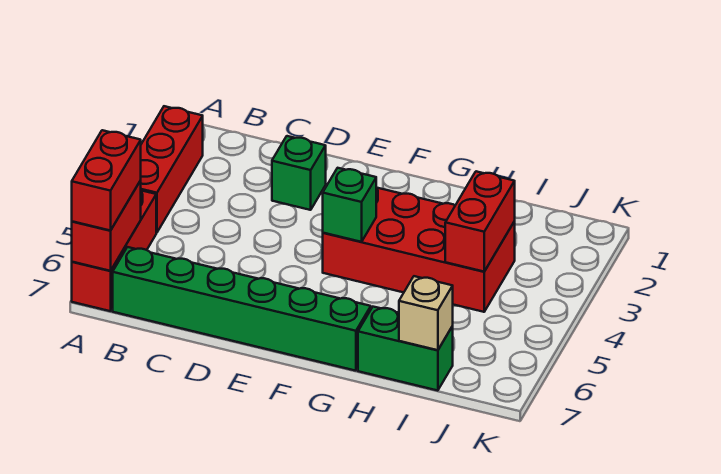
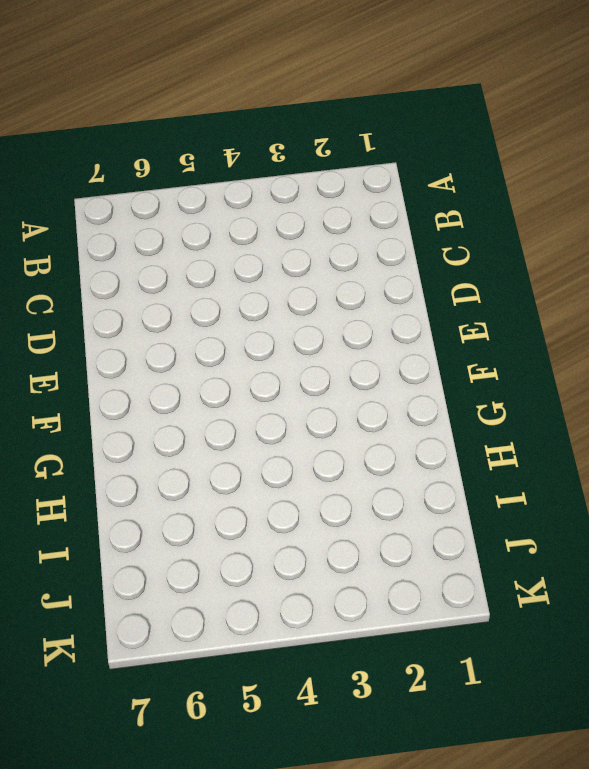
none -> red 1x3 brick [140,106,203,233]
none -> red 1x3 brick [72,190,156,311]

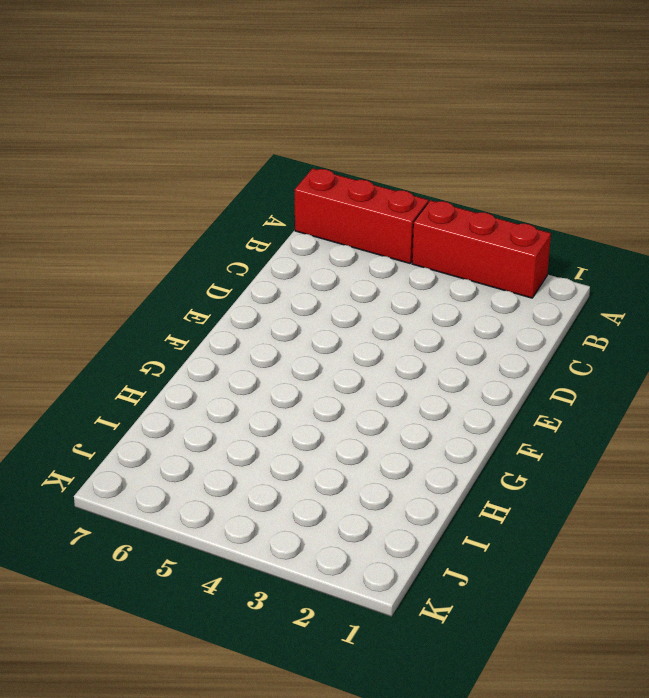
none -> green 1x6 brick [113,247,371,371]
none -> green 1x1 brick [272,136,326,210]

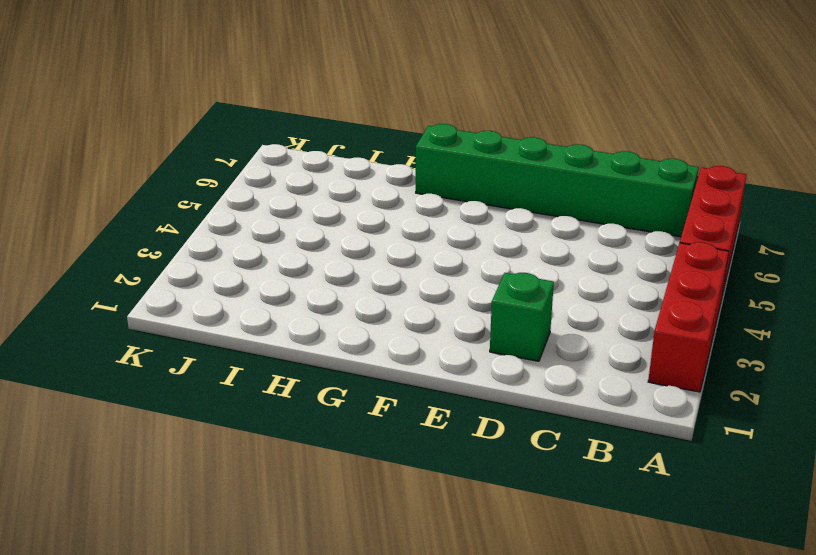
none -> red 2x4 brick [323,188,515,312]
none -> green 1x2 brick [358,307,453,391]

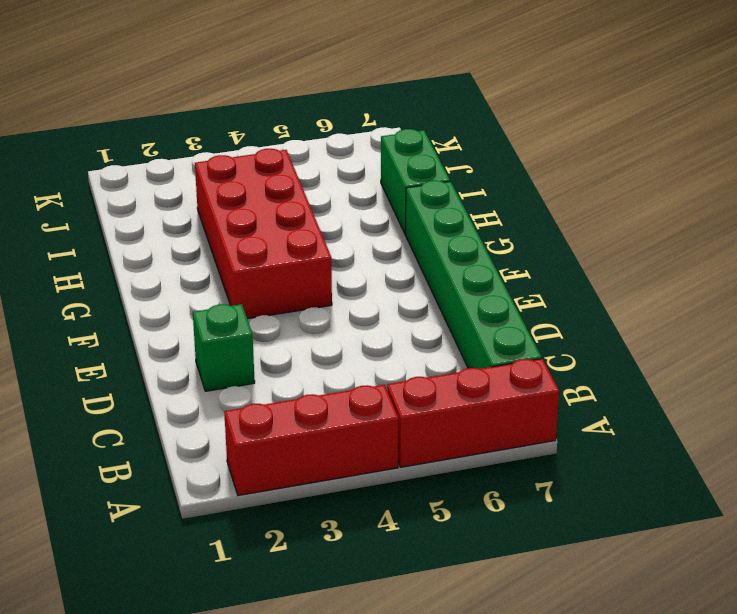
none -> red 1x2 brick [72,181,141,271]
none -> green 1x1 brick [323,168,376,242]

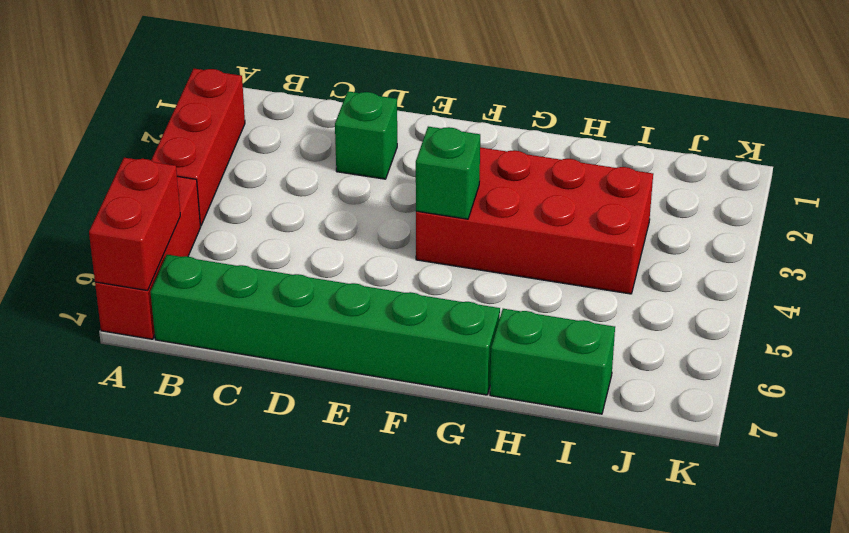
none -> red 1x2 brick [445,171,515,272]
none -> tan 1x1 brick [399,276,453,350]

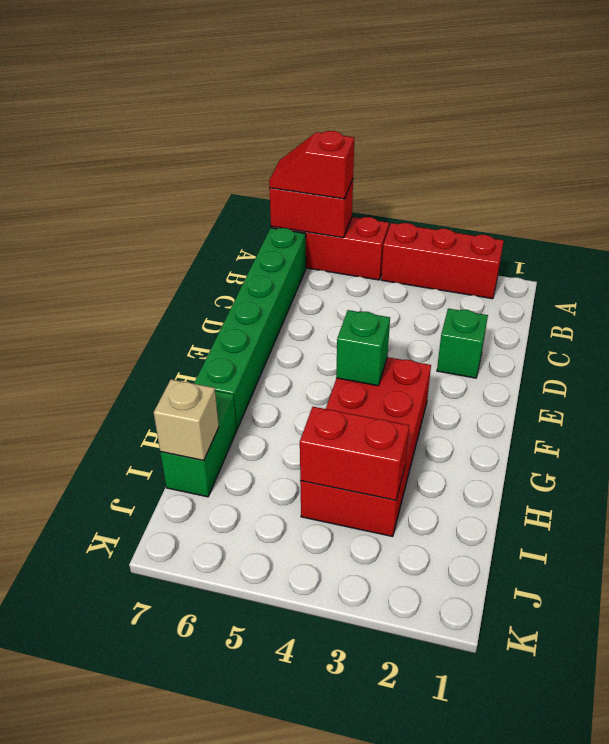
red 1x2 slope [269,131,354,199] -> red 1x2 brick [72,130,141,231]

